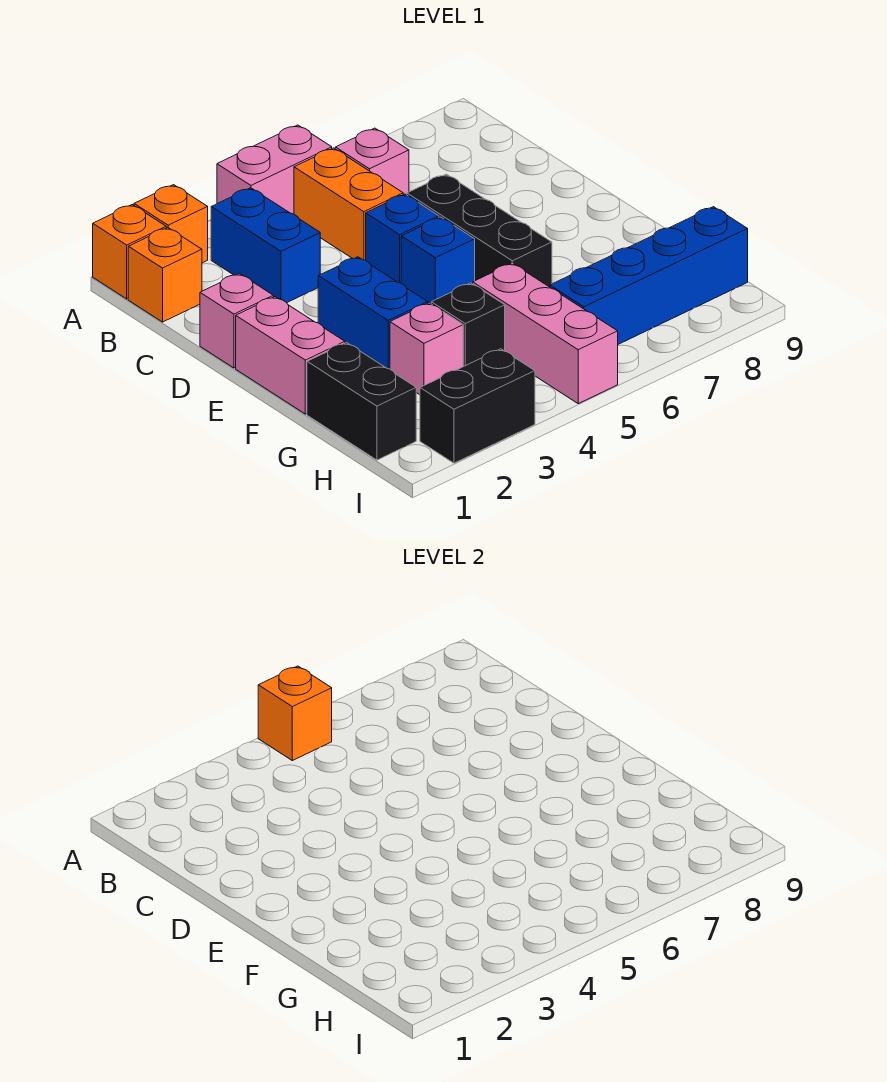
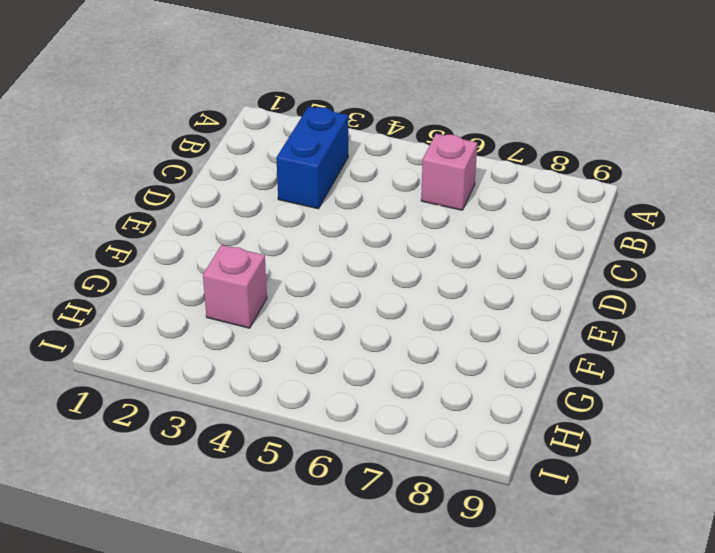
none -> orange 1x1 brick [93,205,166,299]
none -> orange 1x1 brick [134,185,208,263]
none -> pink 1x2 brick [217,125,332,214]

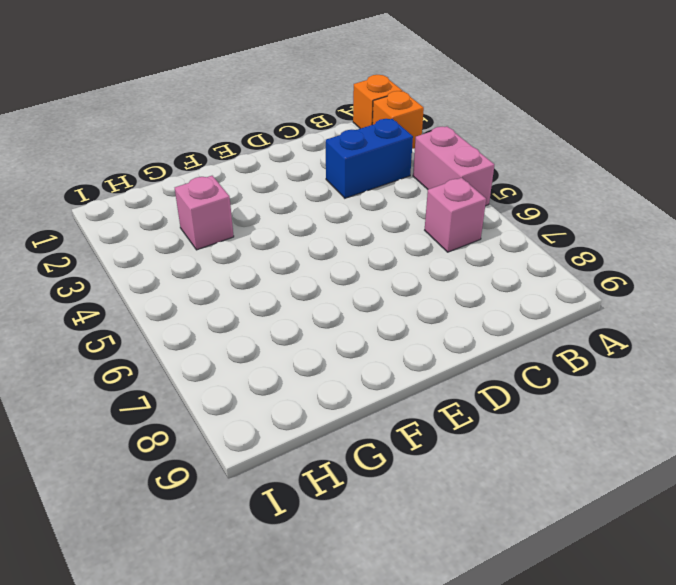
none -> orange 1x1 brick [128,228,202,322]
none -> orange 1x2 brick [294,148,403,260]
none -> pink 1x1 brick [200,274,273,368]

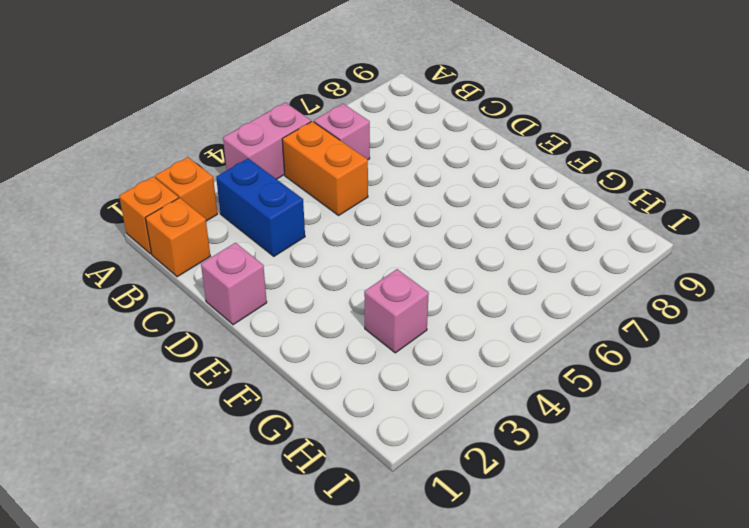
none -> blue 1x1 brick [366,194,439,283]
none -> black 1x3 brick [407,174,552,287]
none -> pink 1x2 brick [236,297,345,414]

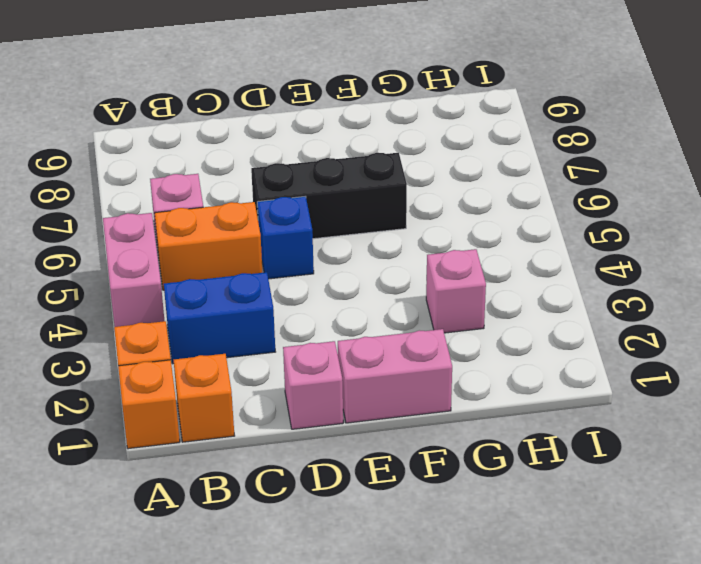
none -> blue 1x2 brick [318,257,428,369]
none -> blue 1x1 brick [401,217,475,303]
none -> black 1x2 brick [307,343,416,460]

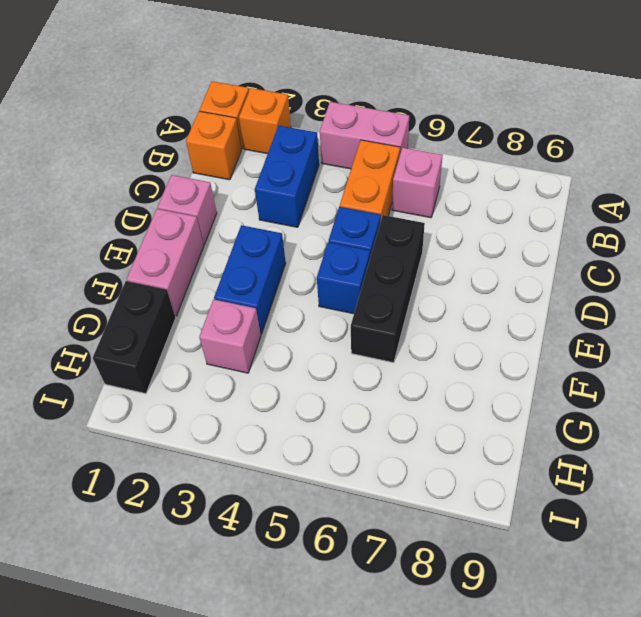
none -> black 1x1 brick [431,283,505,367]
none -> pink 1x3 brick [473,263,618,404]
none -> blue 1x4 brick [550,207,748,344]

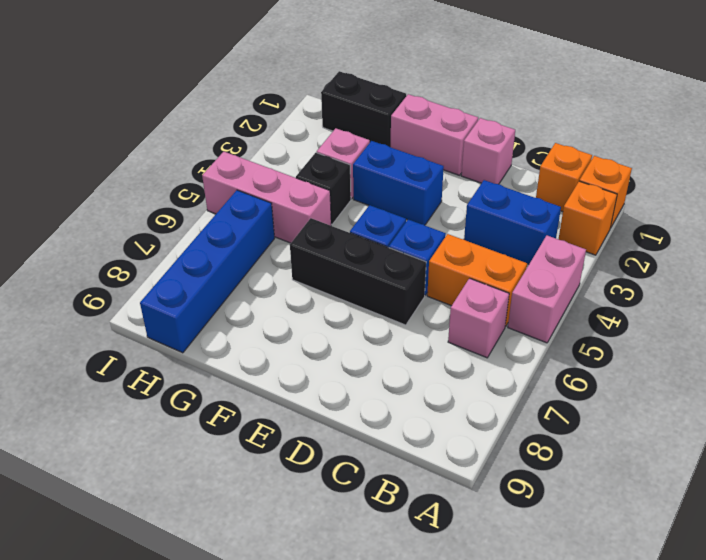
none -> black 1x2 brick [420,349,535,463]
none -> orange 1x1 brick [258,666,332,761]

